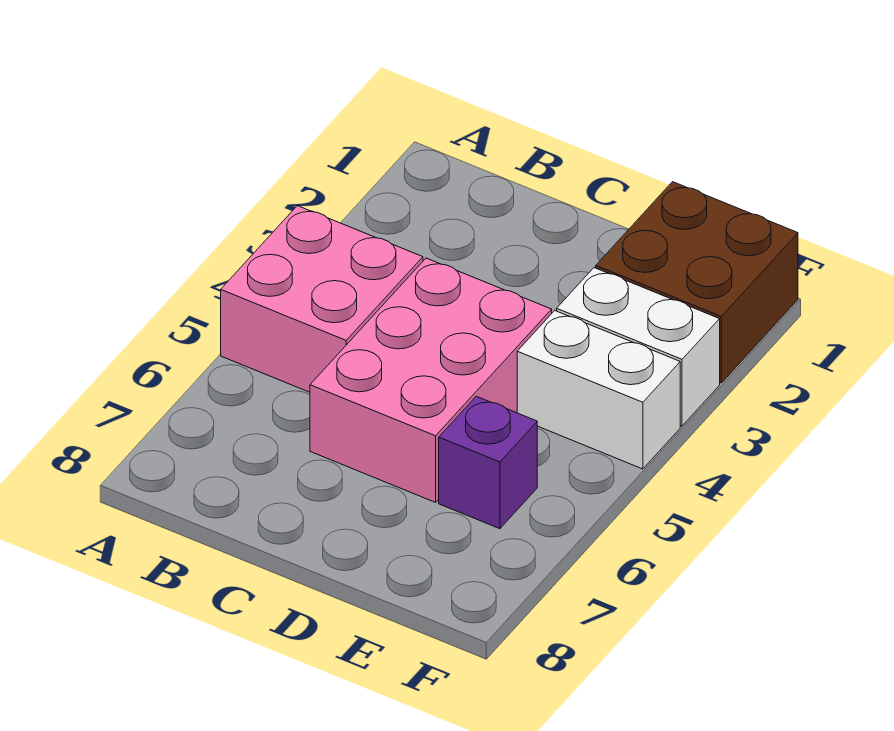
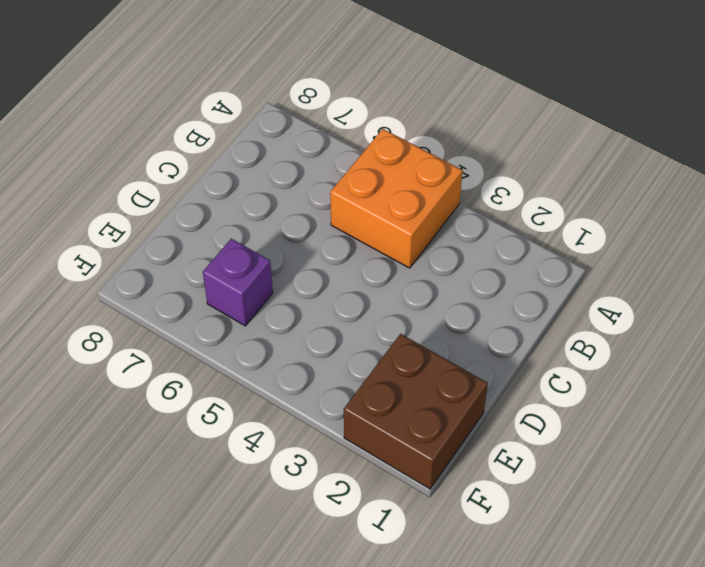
orange 2x2 brick [330,129,463,268] -> pink 2x2 brick [221,206,423,392]
none -> pink 2x3 brick [310,258,552,502]
none -> white 1x2 brick [557,268,720,426]

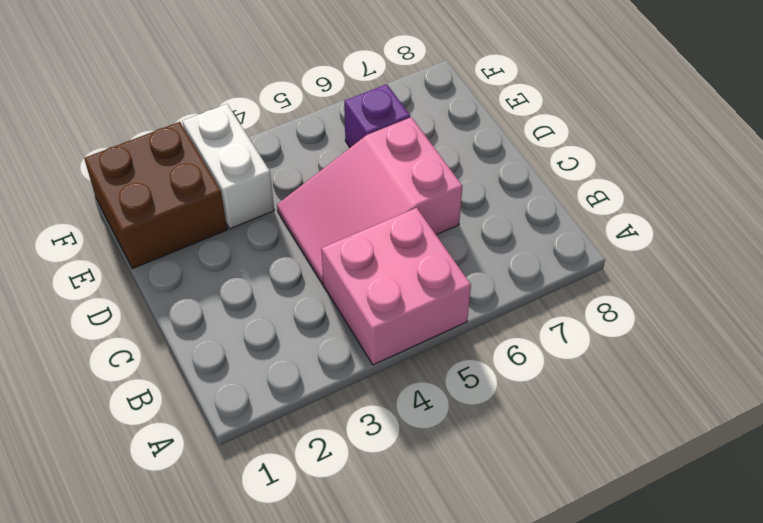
pink 2x3 slope [277,117,462,284] -> pink 2x3 brick [310,258,552,502]
none -> white 1x2 brick [517,311,680,469]

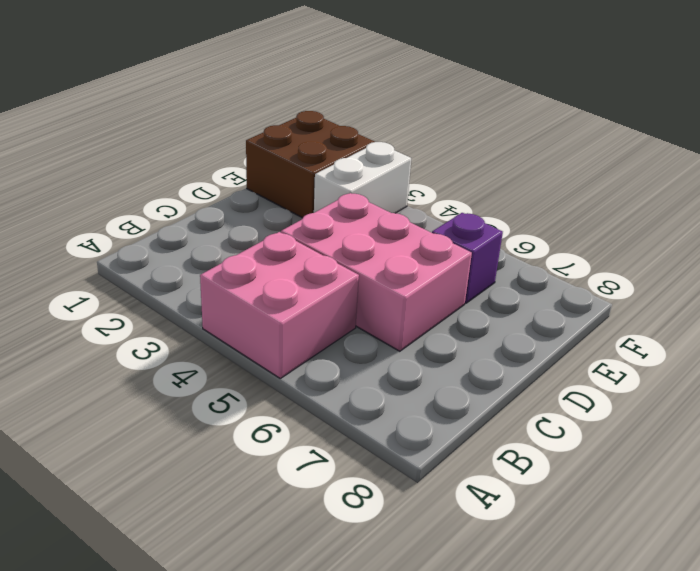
none -> white 1x2 brick [517,311,680,469]

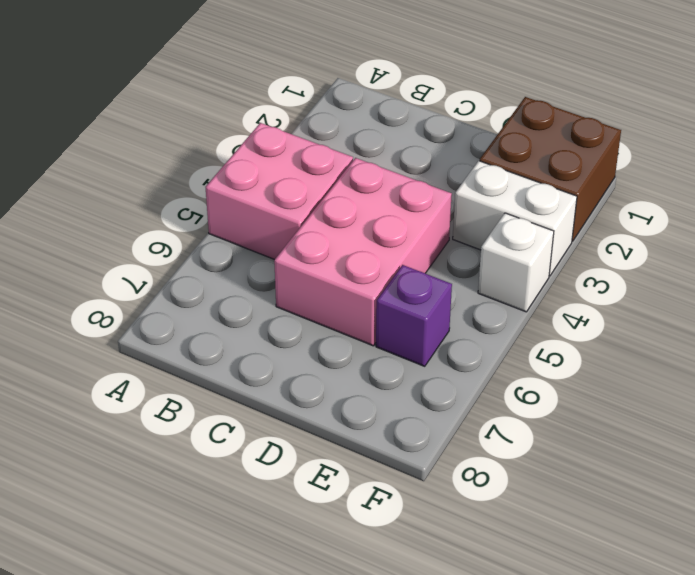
white 1x1 brick [478,213,554,312] -> white 1x2 brick [517,311,680,469]

